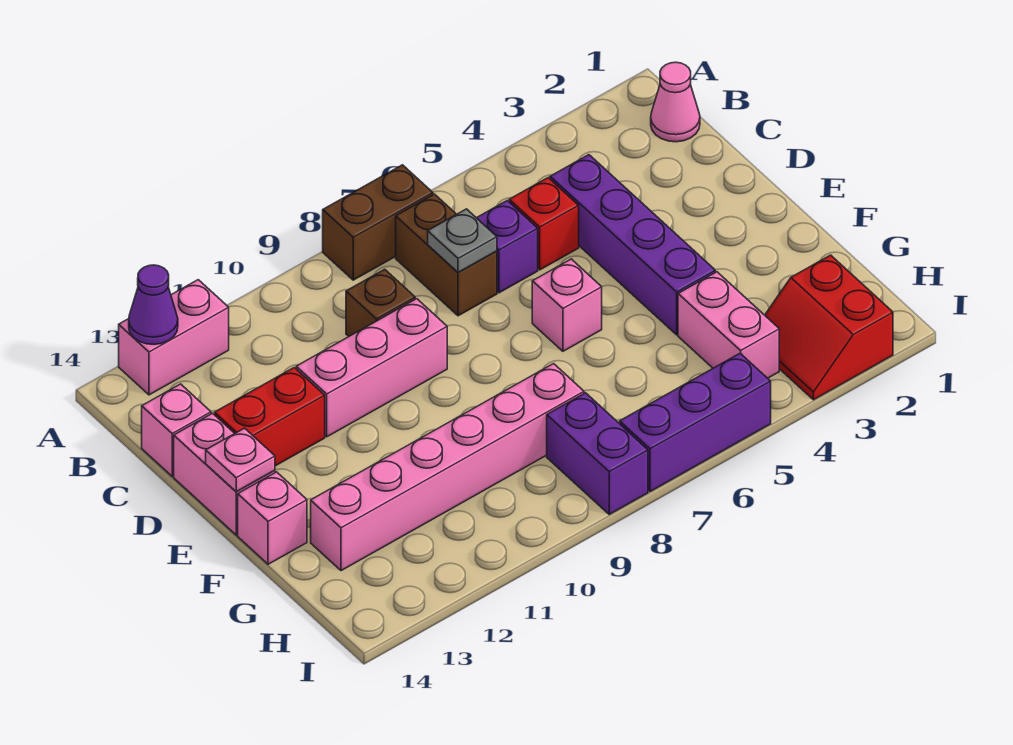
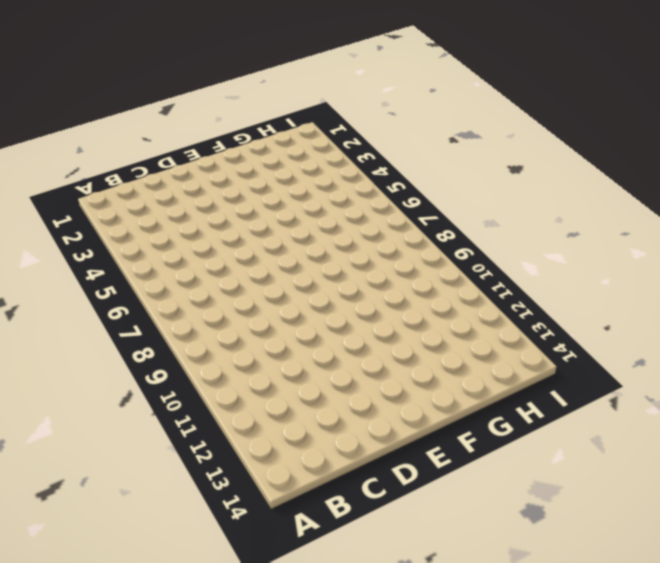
none -> brown 1x2 brick [323,165,433,280]
none -> pink 1x2 brick [119,280,229,395]
none -> pink 1x1 cone [651,62,700,142]

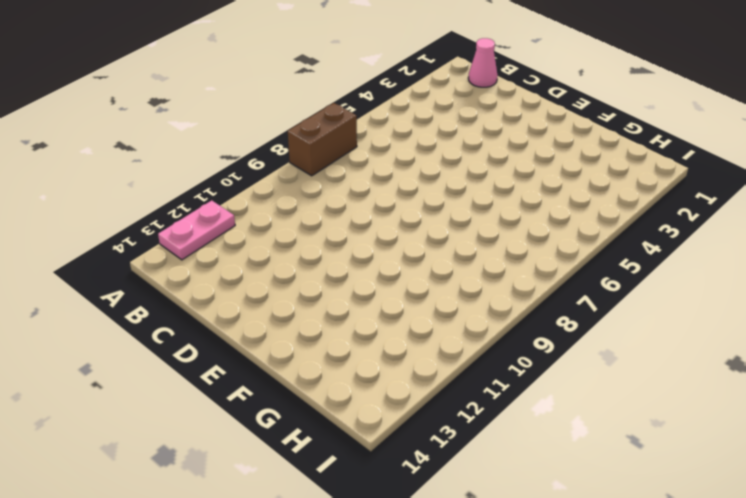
pink 1x2 plate [158,200,235,260] -> pink 1x2 brick [119,280,229,395]
none -> brown 1x2 brick [396,194,497,316]
none -> purple 1x4 brick [550,155,715,335]
none -> red 1x1 brick [509,178,579,270]

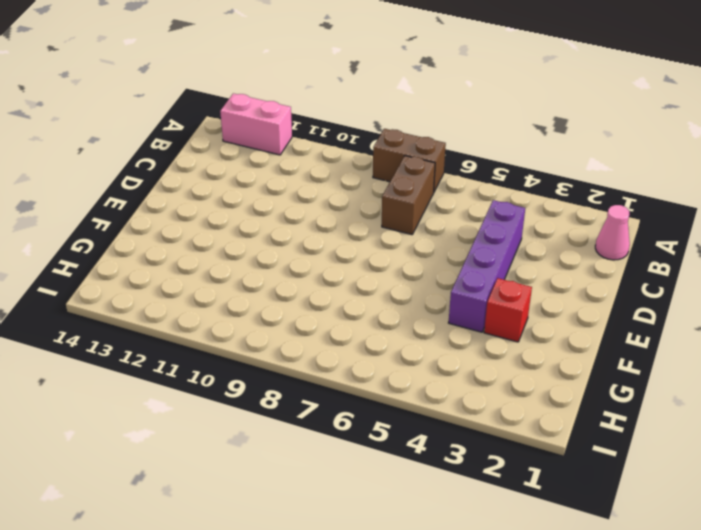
red 1x1 brick [484,278,532,342] -> red 1x1 brick moved to [509,178,579,270]
none -> purple 1x1 brick [477,201,538,293]
none -> brown 1x1 brick [346,269,415,336]
none -> pink 1x1 brick [142,384,211,476]

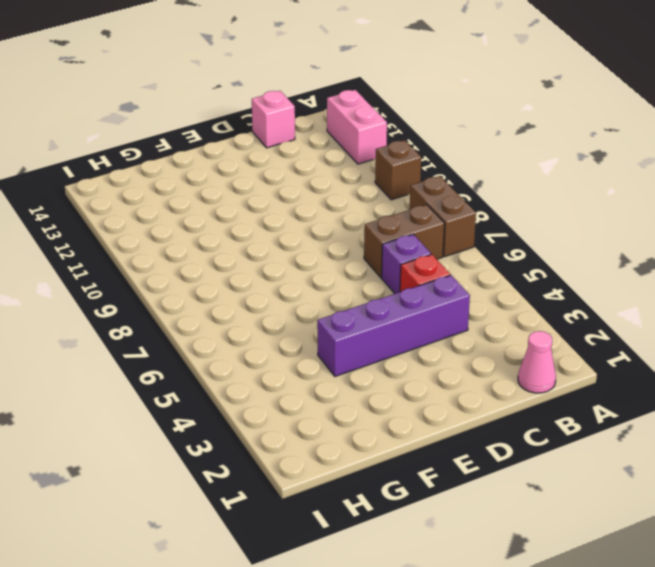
brown 1x1 brick [375,140,421,200] -> brown 1x1 brick moved to [346,269,415,336]
none -> pink 1x3 brick [296,299,447,437]
none -> red 1x2 brick [215,368,325,466]
none -> pink 1x2 brick [174,413,275,535]

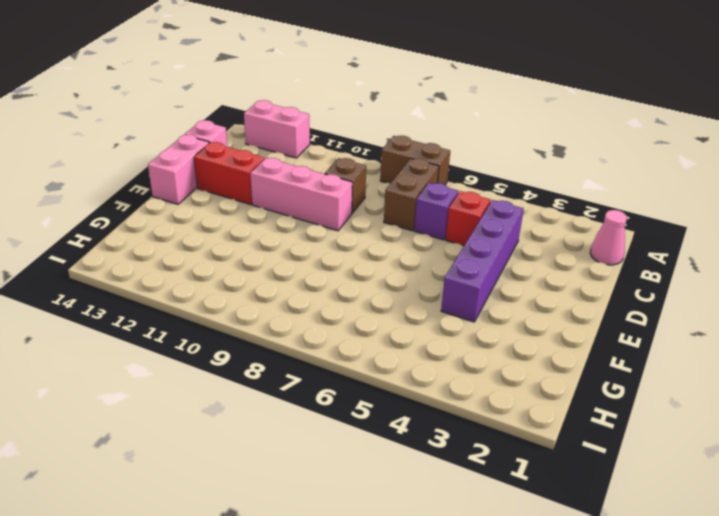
none -> pink 1x1 brick [532,259,602,351]
none -> pink 1x1 brick [238,472,307,564]
none -> pink 1x2 brick [678,272,779,378]

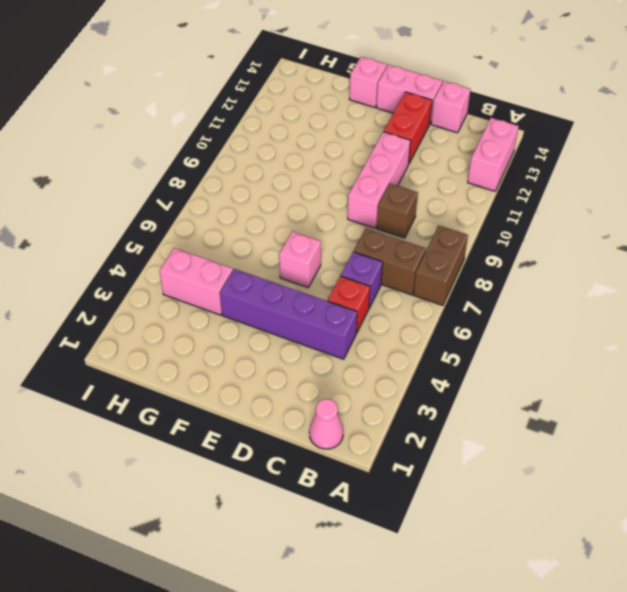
none -> pink 1x6 brick [311,364,584,571]
none -> red 2x2 slope [765,255,893,400]
none -> purple 1x2 brick [547,393,648,514]

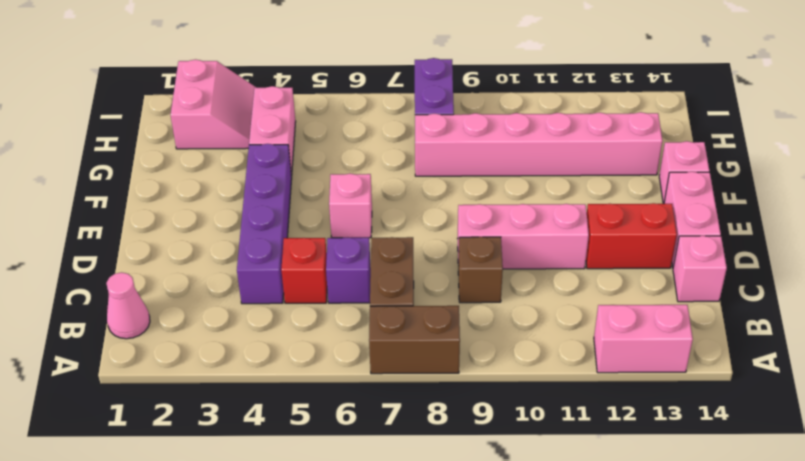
pink 2x2 slope [171,60,256,149] -> red 2x2 slope [765,255,893,400]
none -> purple 1x3 brick [620,353,771,492]
none -> purple 1x1 cone [129,265,178,345]
none -> grey 1x1 plate [428,209,497,273]

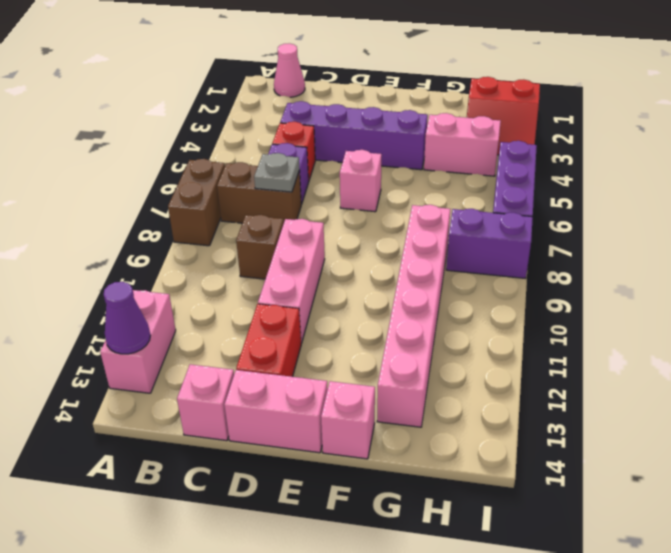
none -> pink 1x1 plate [206,428,275,492]

